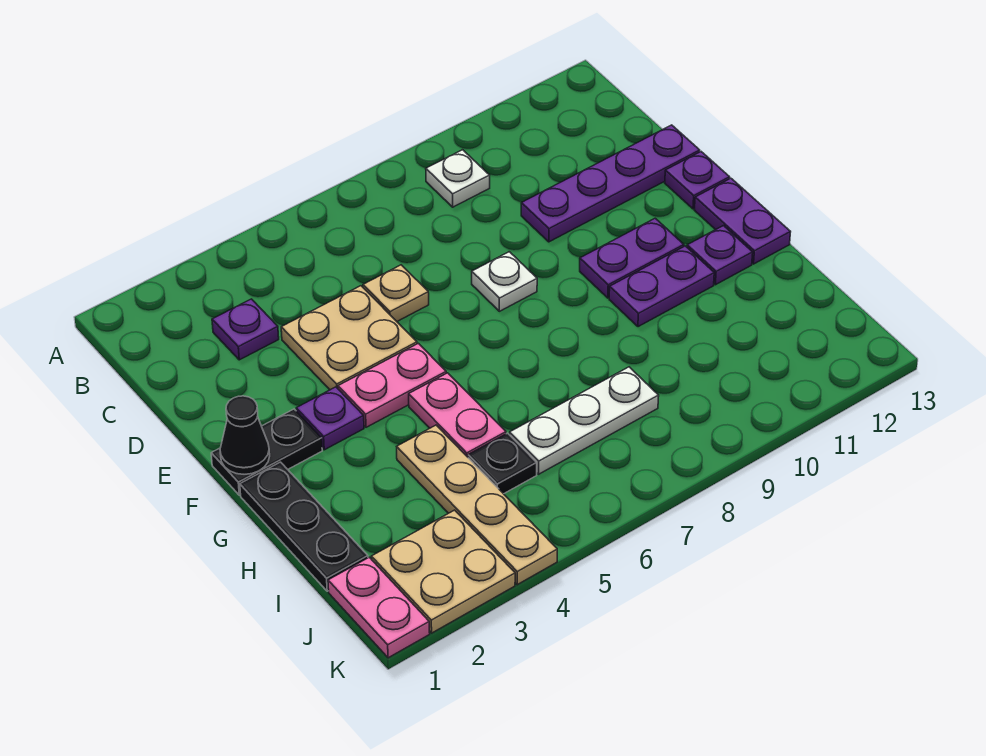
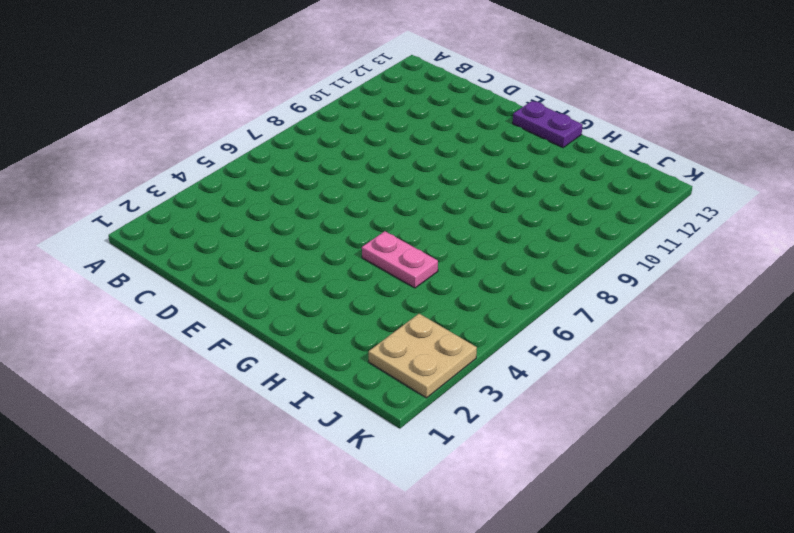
none -> white 1x1 plate [426,150,490,207]
none -> purple 1x1 plate [212,299,279,360]
none -> tan 2x2 plate [281,286,417,390]

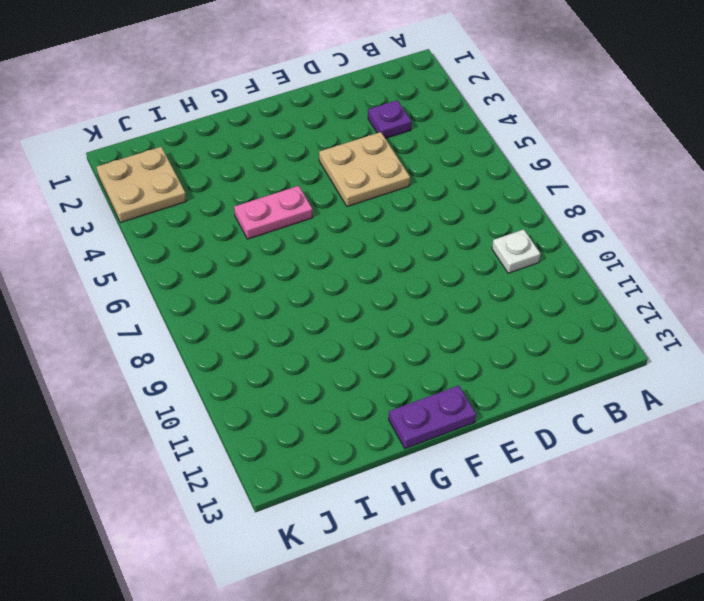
none -> tan 1x1 plate [363,265,429,321]
none -> purple 1x4 plate [521,125,700,242]
none -> white 1x1 plate [472,252,537,311]

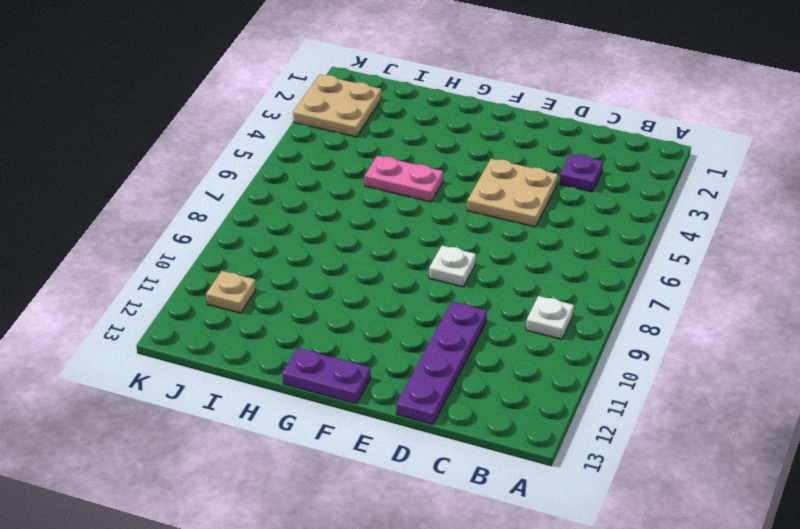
tan 1x1 plate [206,271,256,313] -> tan 1x1 plate moved to [363,265,429,321]
none -> purple 1x1 plate [665,152,730,209]
none -> black 1x2 plate [211,409,322,495]
none -> purple 1x1 plate [296,387,364,450]

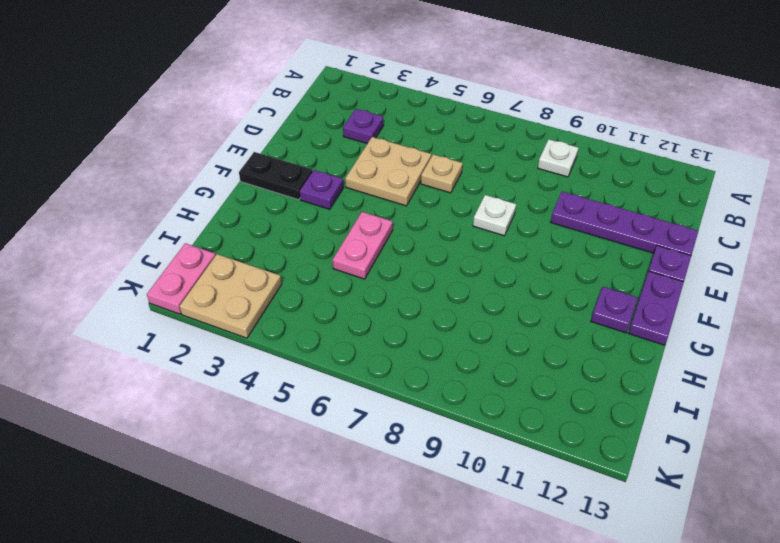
none -> pink 1x2 plate [338,343,446,427]
none -> purple 1x2 plate [580,218,684,298]
none -> black 1x3 plate [240,462,368,591]

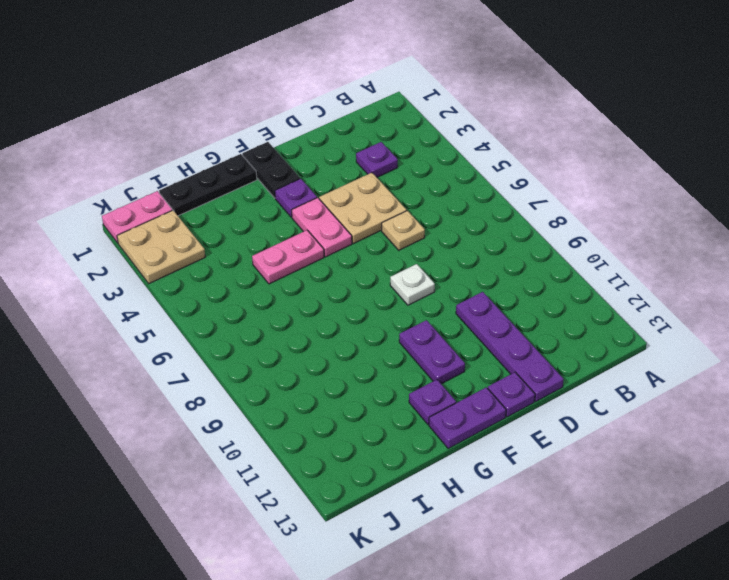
none -> white 1x1 plate [426,150,490,207]
none -> purple 1x2 plate [609,246,714,327]
none -> tan 1x4 plate [397,425,557,585]

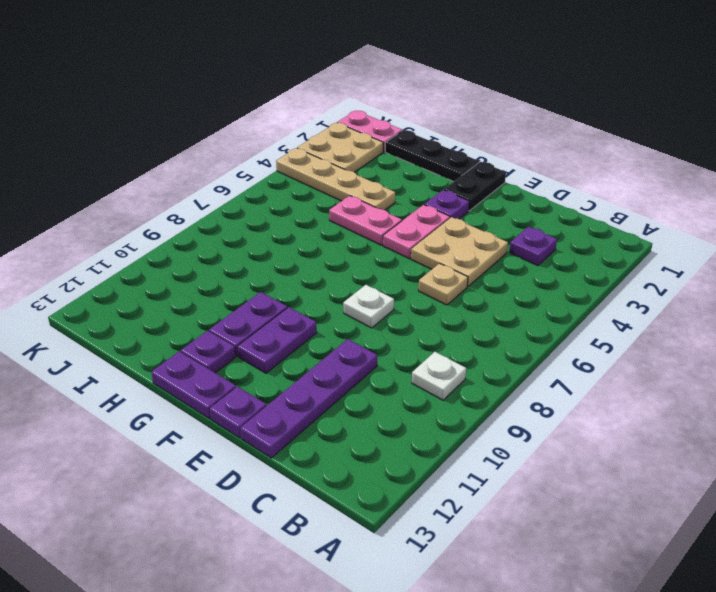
none -> black 1x1 plate [468,433,537,494]
none -> white 1x3 plate [510,367,659,474]
none -> black 1x1 cone [220,396,270,474]

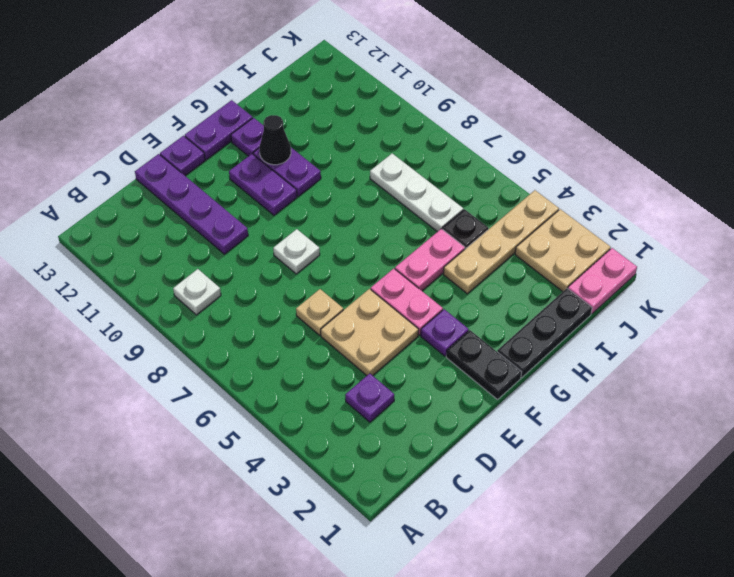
black 1x1 cone [259,115,291,165] -> black 1x1 cone moved to [220,396,270,474]

